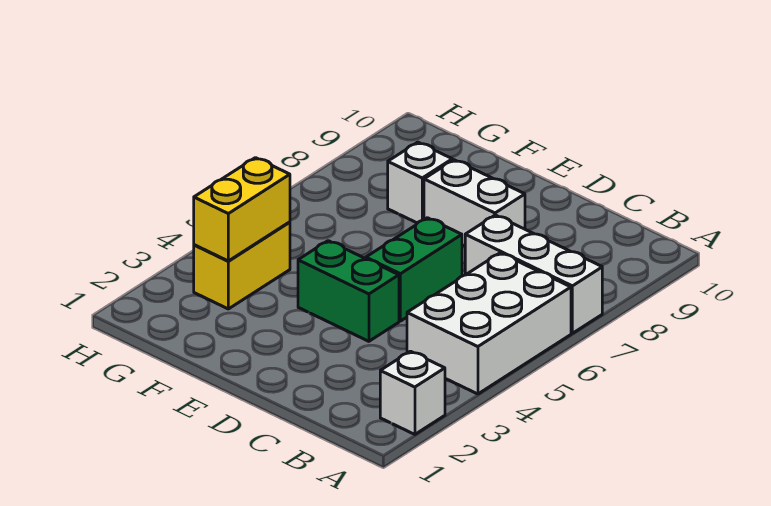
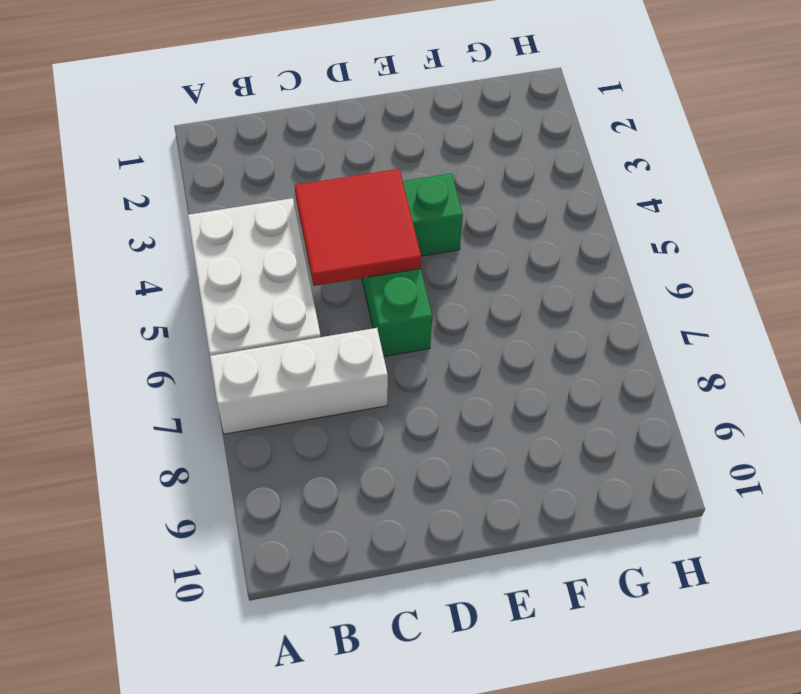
red 2x2 tile [295,169,421,286] -> none
none -> white 1x1 brick [380,351,445,434]
none -> white 1x2 brick [424,160,525,246]

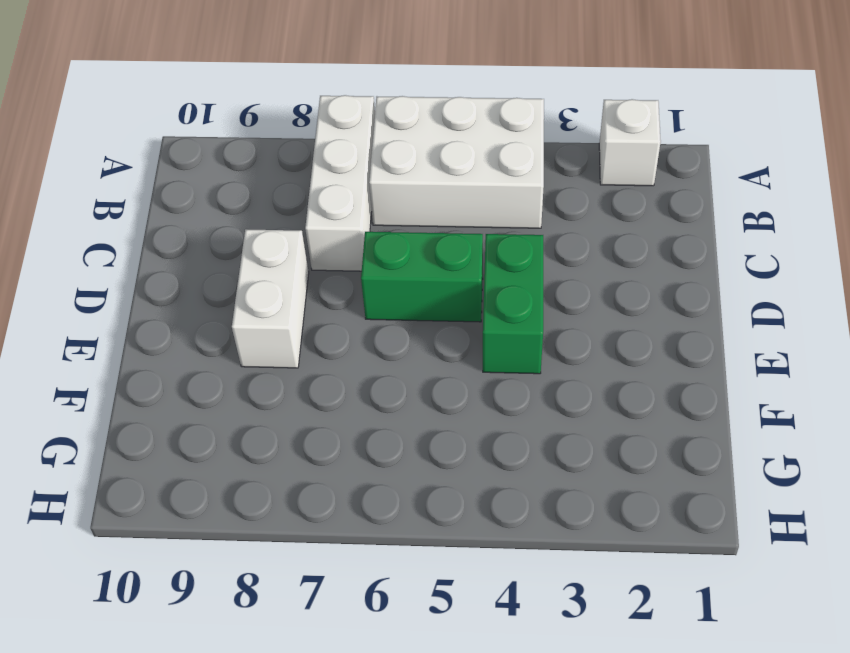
none -> white 1x1 brick [388,142,452,223]
none -> yellow 1x2 brick [194,222,290,309]

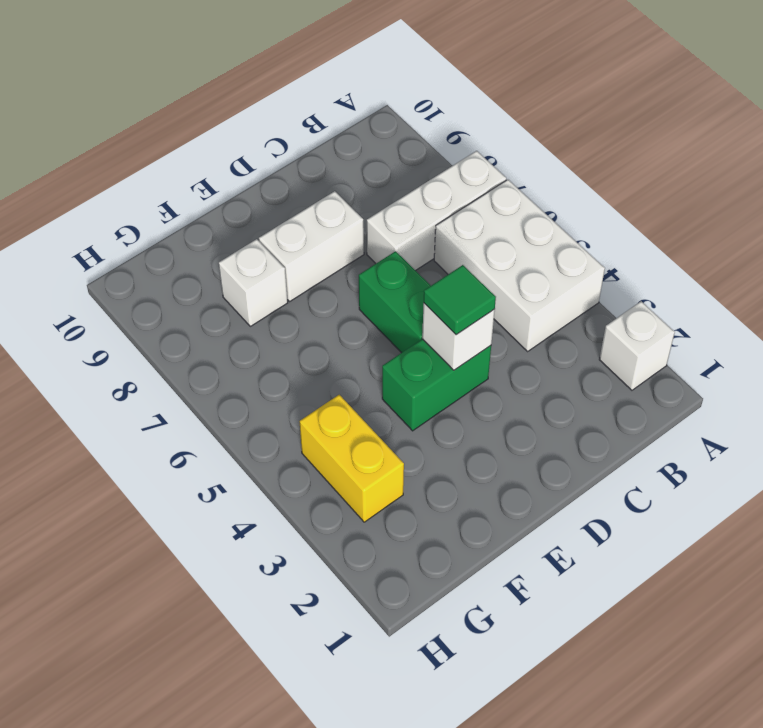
white 1x1 brick [422,303,495,370] -> none
green 1x1 tile [424,265,496,335] -> none
none -> yellow 1x2 brick [194,158,290,261]

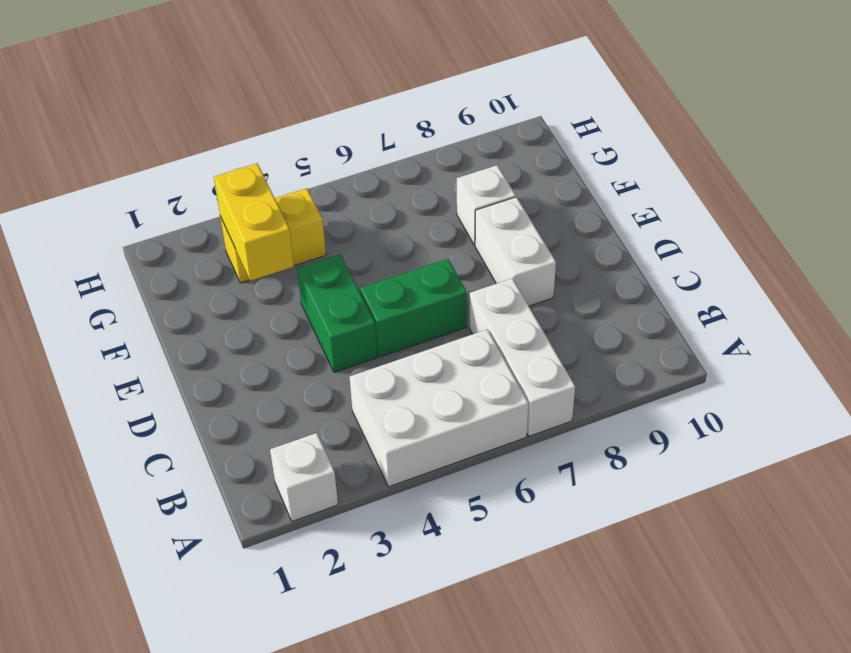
yellow 1x2 brick [214,163,294,281] -> yellow 1x2 brick turned to [194,158,290,261]

